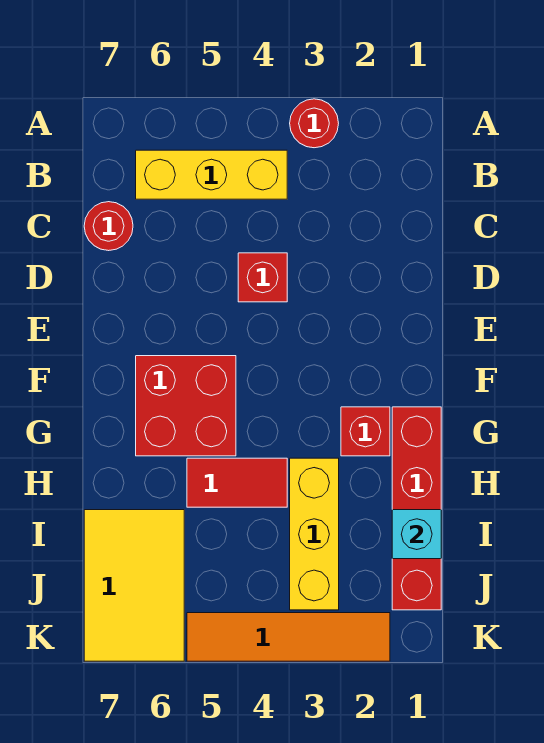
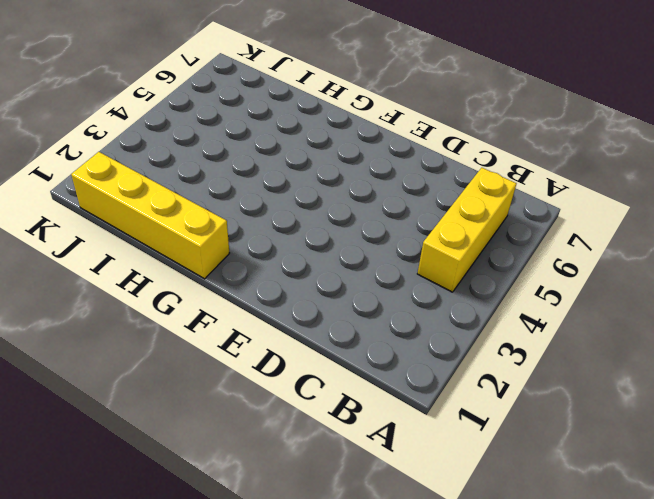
yellow 1x4 brick [71,152,229,279] -> red 1x4 brick [392,407,441,610]
none -> red 1x1 round brick [290,99,339,148]
none -> red 1x1 round brick [84,202,133,251]
none -> red 1x1 brick [238,253,287,302]

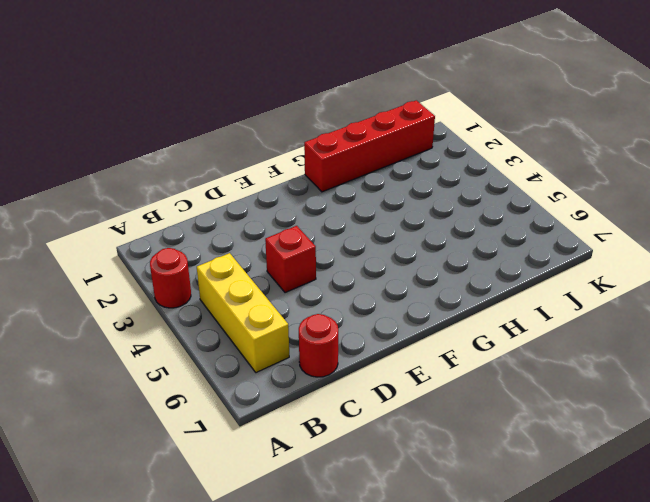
none -> red 2x2 brick [136,356,236,456]
none -> red 1x1 brick [341,407,390,456]
none -> yellow 1x3 brick [290,458,339,610]

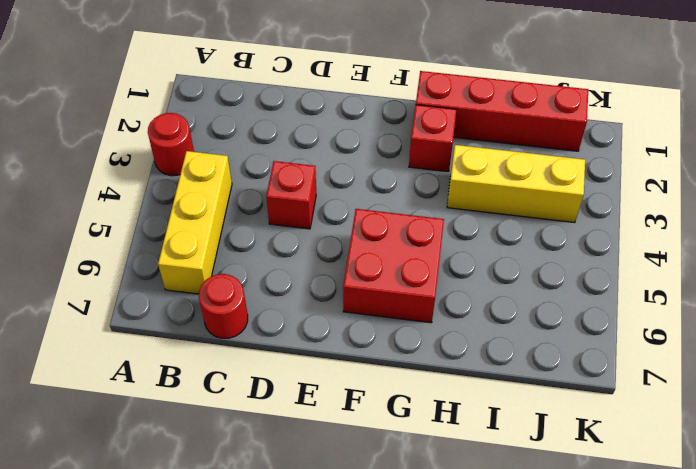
none -> red 1x2 tile [187,458,287,507]
none -> yellow 2x3 tile [84,510,184,661]
none -> orange 1x4 tile [187,613,390,661]

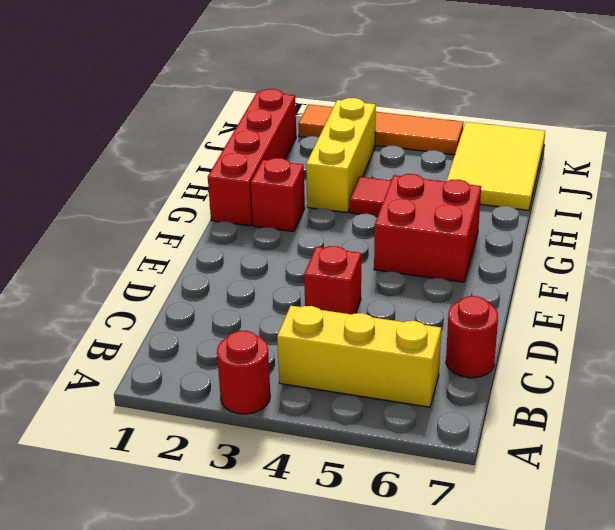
none -> cyan 1x1 brick [392,510,441,559]

